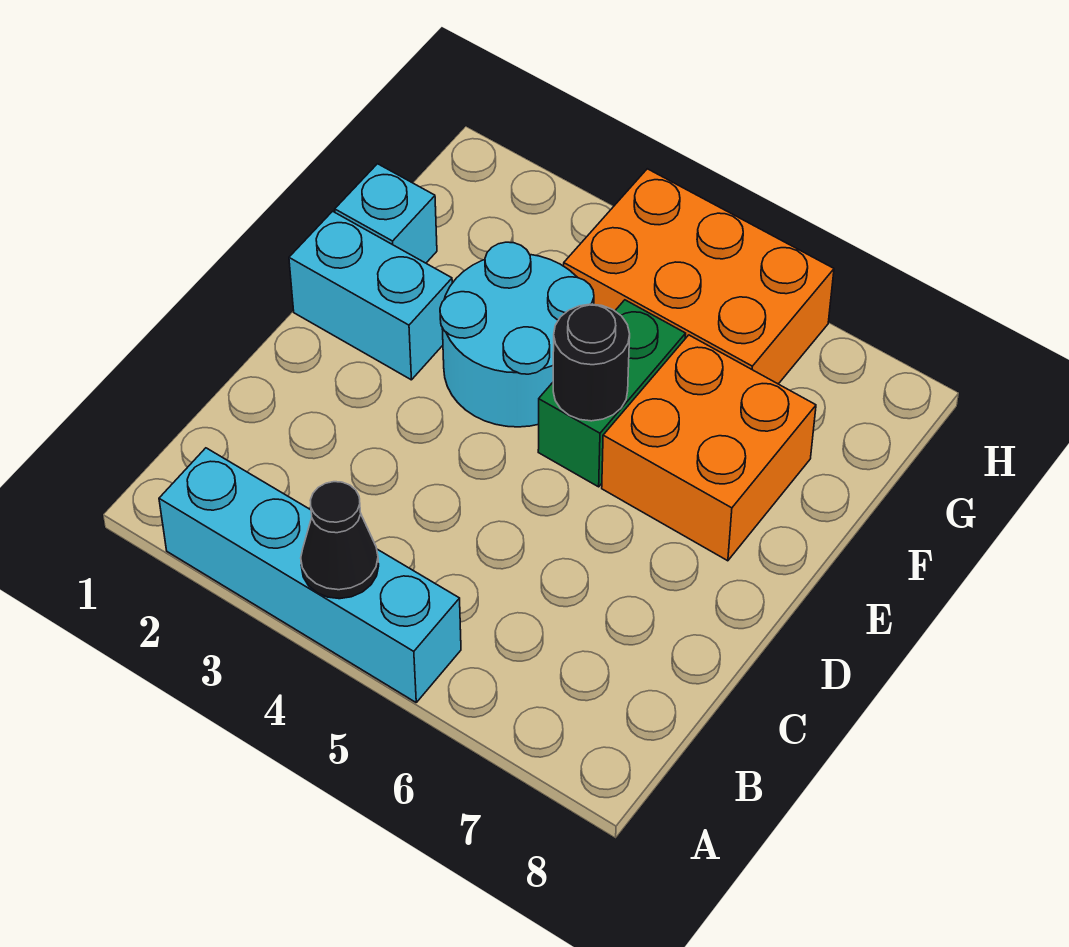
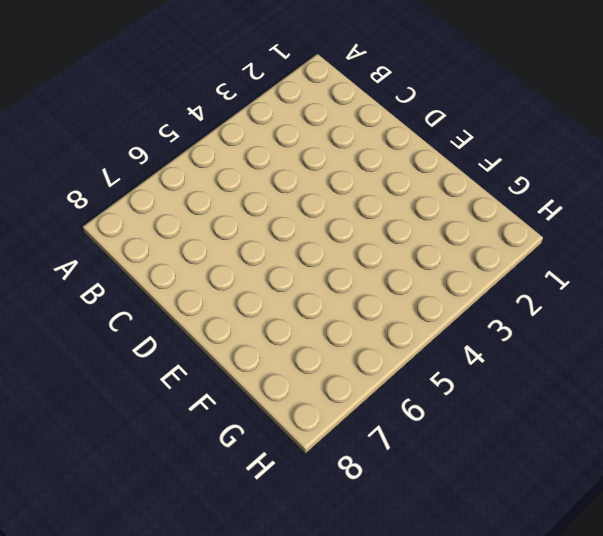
none -> cyan 1x4 brick [159,448,461,702]
none -> cyan 1x2 brick [289,211,452,380]

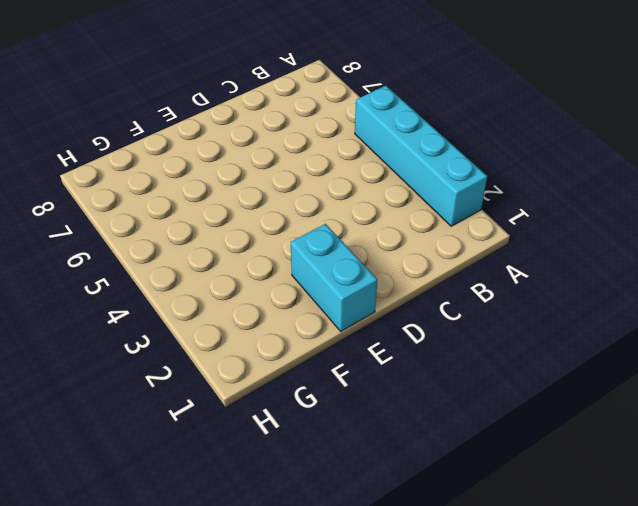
none -> cyan 2x2 round brick [440,242,594,427]
none -> green 1x2 brick [538,300,686,487]

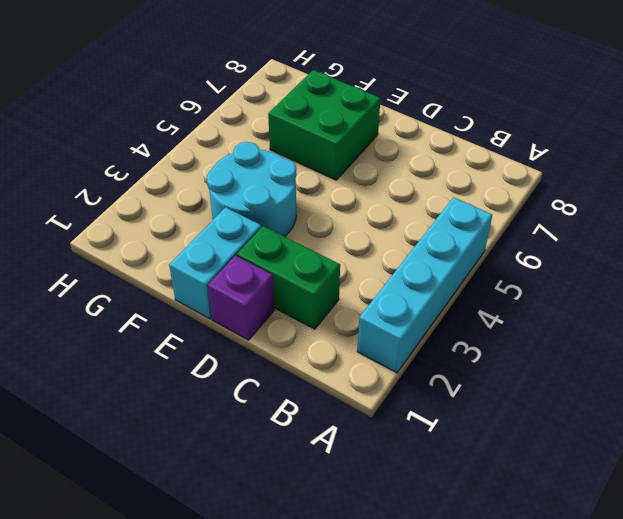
green 1x2 brick [237,226,340,329] -> green 1x2 brick moved to [538,300,686,487]
purple 1x1 brick [208,256,275,340] -> none
green 2x2 brick [268,70,381,180] -> orange 2x2 brick [602,335,816,561]
none -> cyan 1x1 brick [335,164,437,263]
none -> orange 2x3 brick [564,169,834,384]

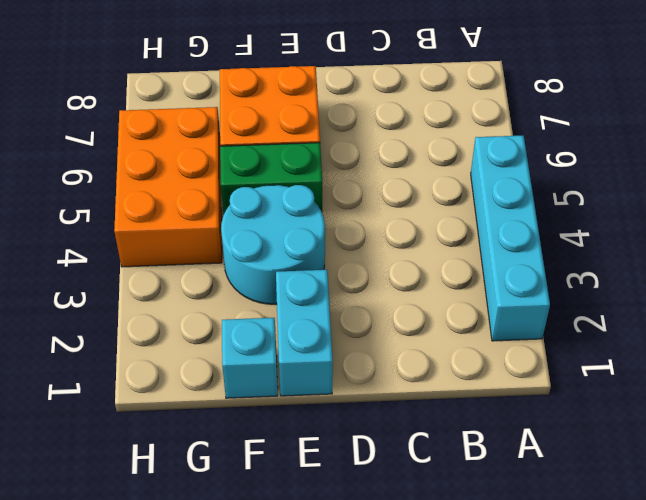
none -> black 1x1 cone [301,482,379,599]
none -> black 1x1 round brick [553,304,630,421]

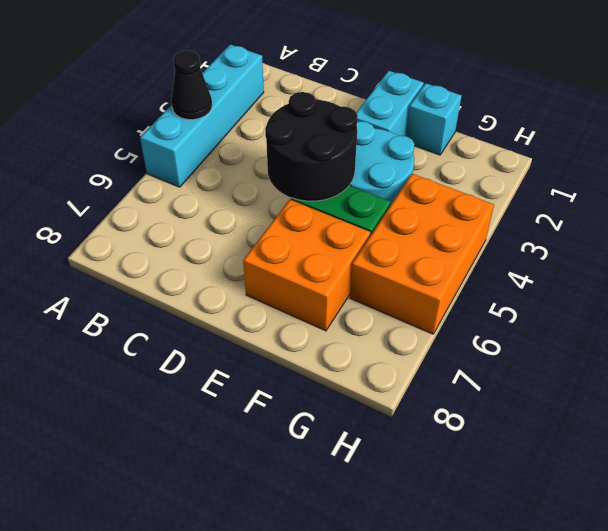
black 2x2 round brick [265,92,358,201] -> black 1x1 round brick [553,304,630,421]

